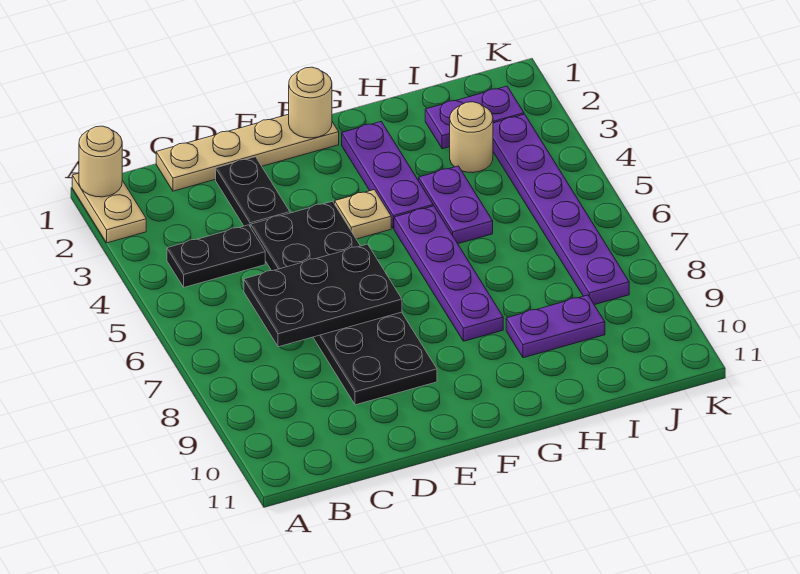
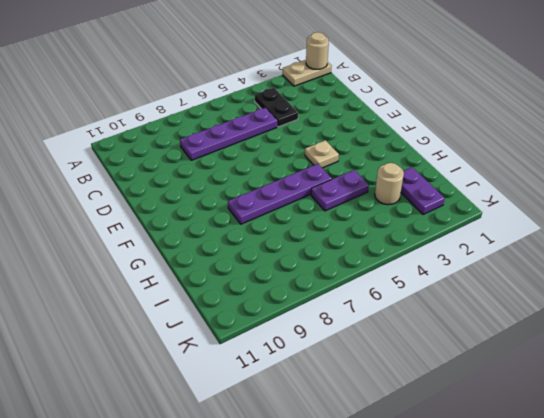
purple 1x4 plate [180,108,277,160] -> none
none -> tan 1x4 plate [156,114,339,191]
none -> black 1x2 plate [216,157,290,227]
none -> black 2x6 plate [251,201,437,405]

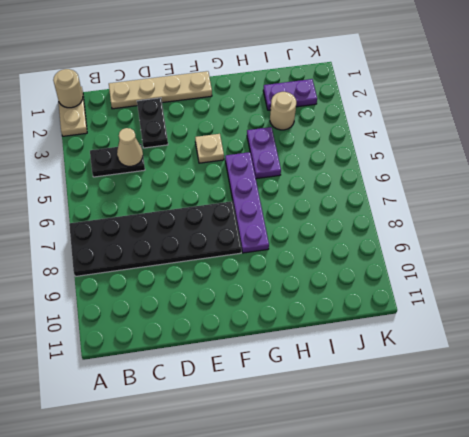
black 2x6 plate [69,201,241,277] -> black 2x6 plate turned to [251,201,437,405]
tan 1x1 cone [117,128,143,166] -> none
none -> purple 1x3 plate [342,122,433,229]
none -> purple 1x2 plate [506,295,605,358]
none -> purple 1x6 plate [493,114,629,305]

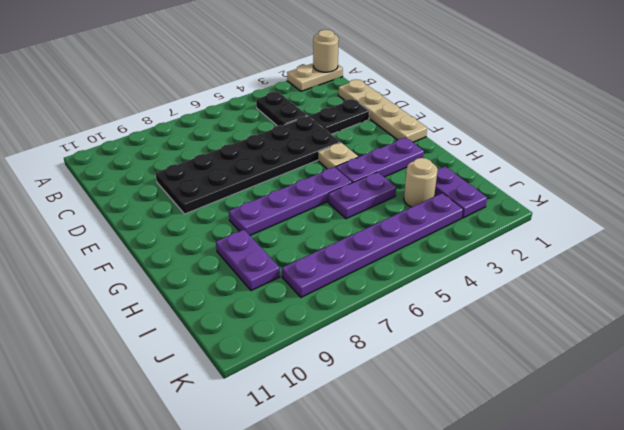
none -> black 2x3 plate [244,244,402,347]
none -> tan 1x1 round brick [289,67,332,138]

